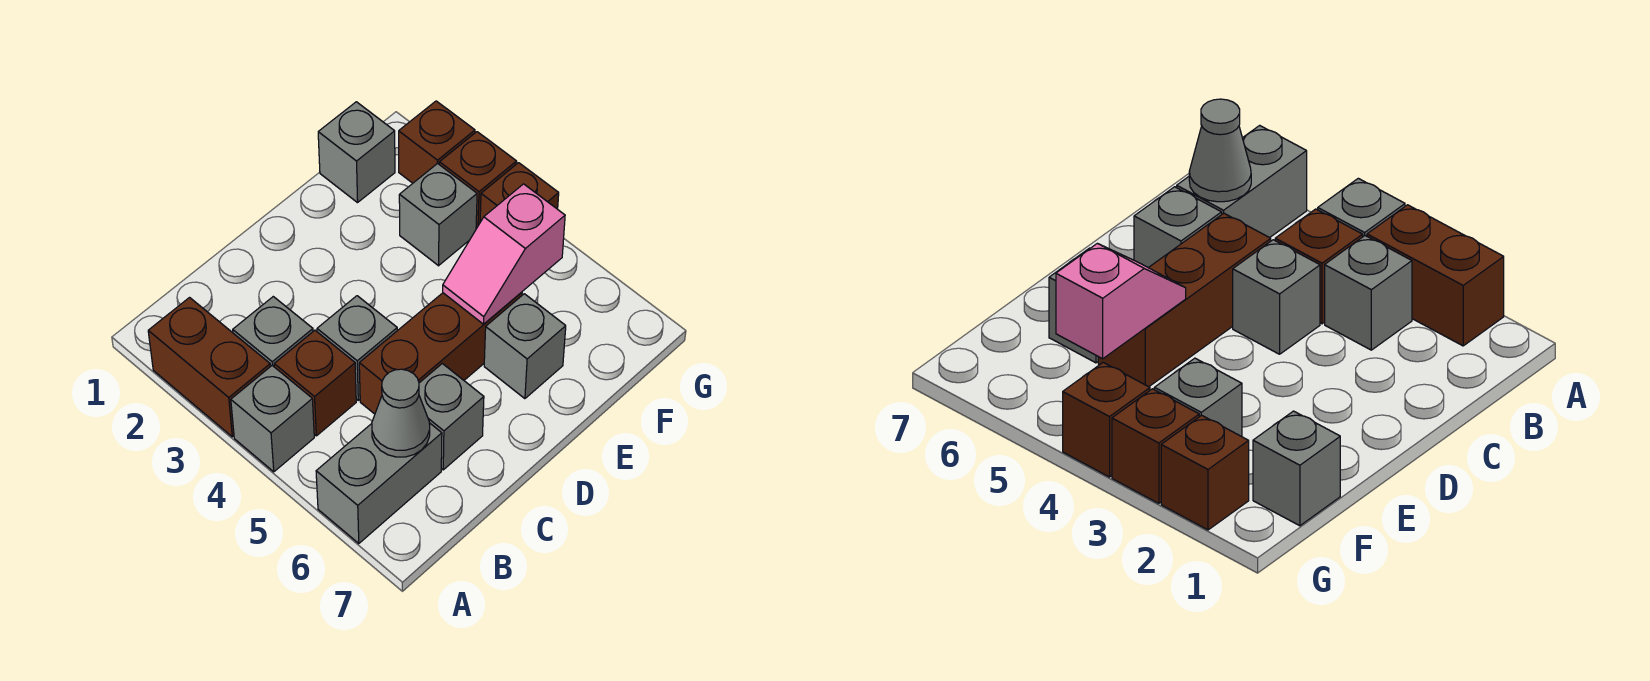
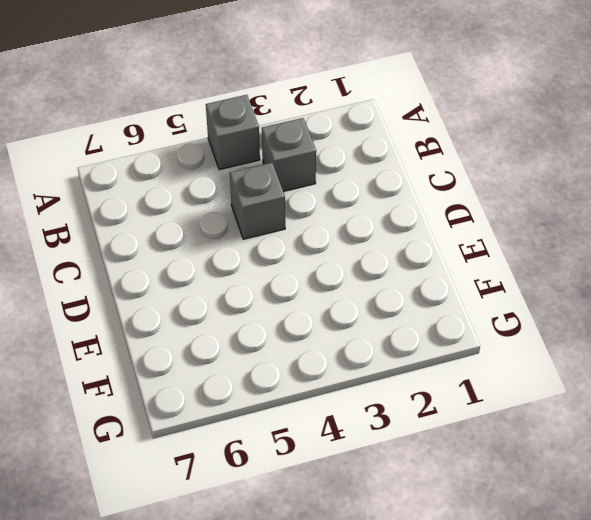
none -> brown 1x2 brick [148,298,270,437]
none -> grey 1x2 brick [316,423,442,544]
none -> brown 1x1 brick [274,330,356,436]

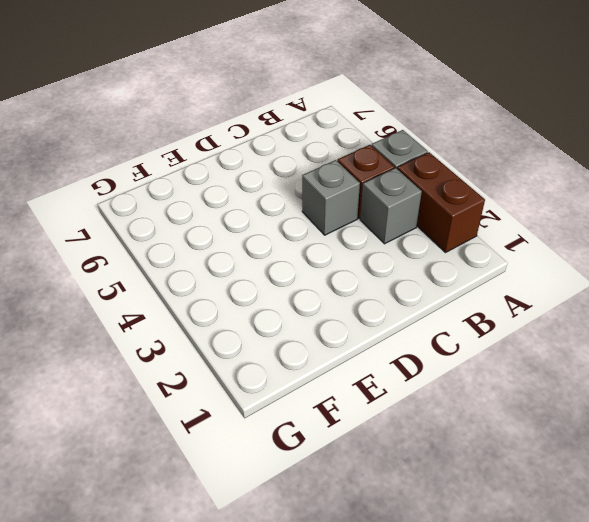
none -> grey 1x2 brick [316,423,442,544]
none -> brown 1x3 brick [359,292,522,414]
none -> grey 1x1 brick [419,364,484,470]

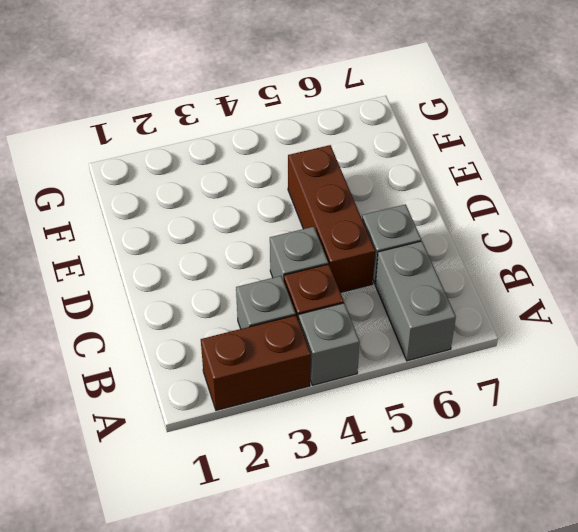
none -> grey 1x1 brick [484,294,566,399]
none -> grey 1x1 brick [318,102,395,203]
none -> grey 1x1 brick [399,163,477,266]

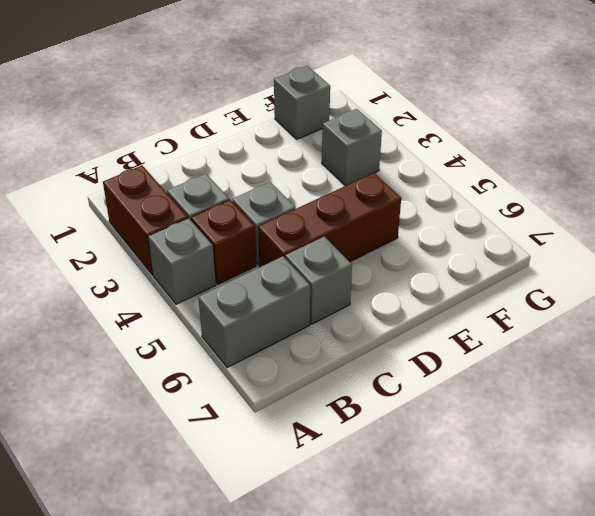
none -> grey 1x1 brick [484,294,566,399]
none -> brown 1x1 brick [399,101,475,183]
none -> brown 1x1 brick [439,132,517,229]

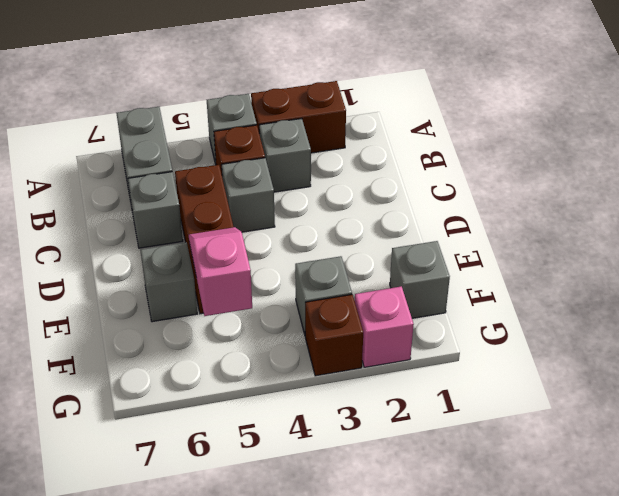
pink 1x1 brick [355,286,414,367] -> brown 1x1 brick [399,101,475,183]
none -> brown 1x1 brick [480,163,559,222]
none -> grey 1x1 cone [372,369,430,457]

